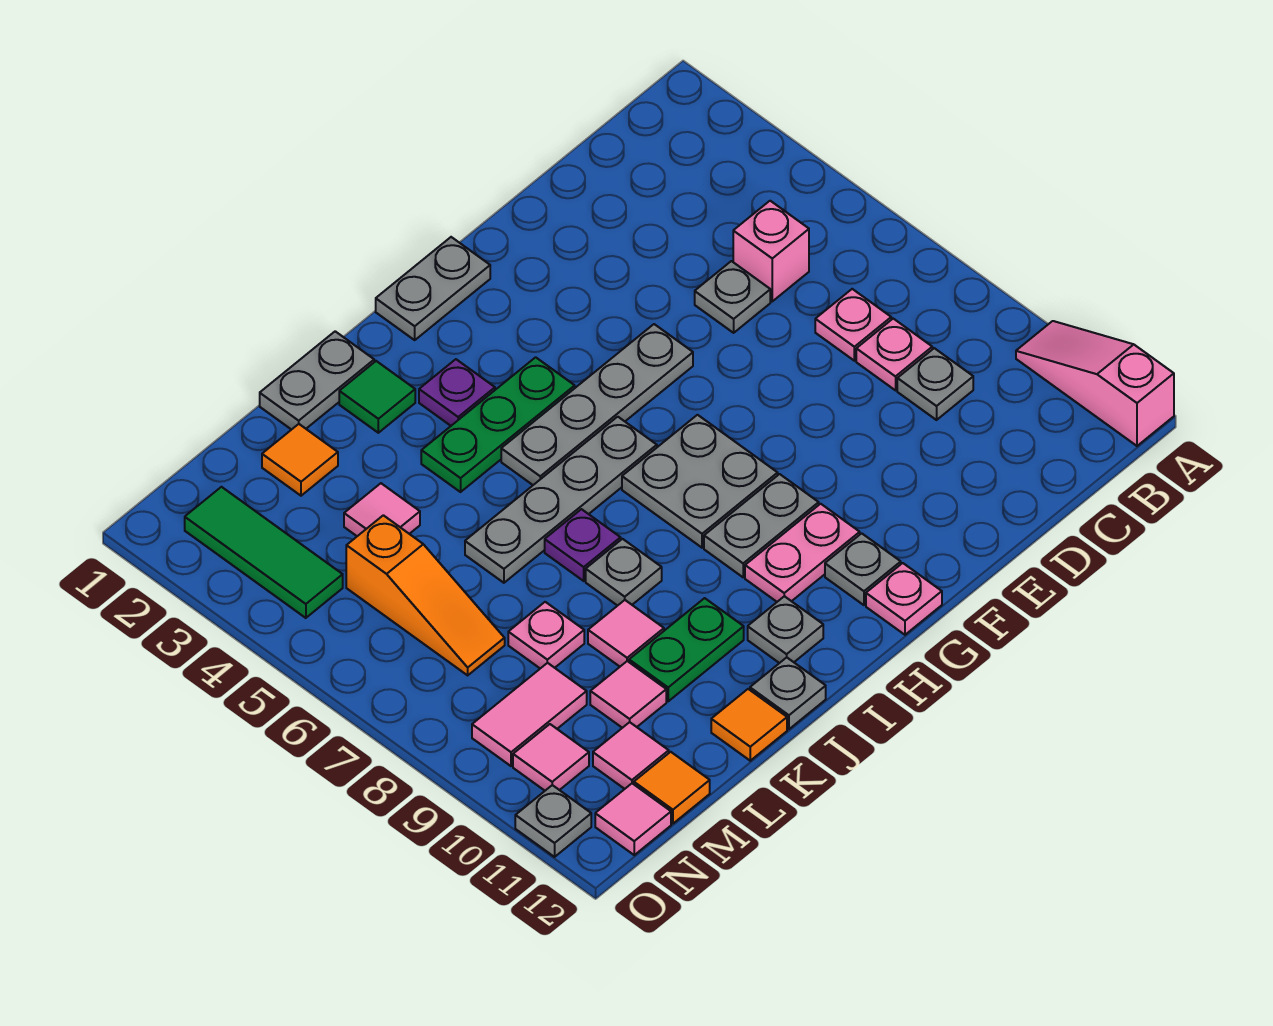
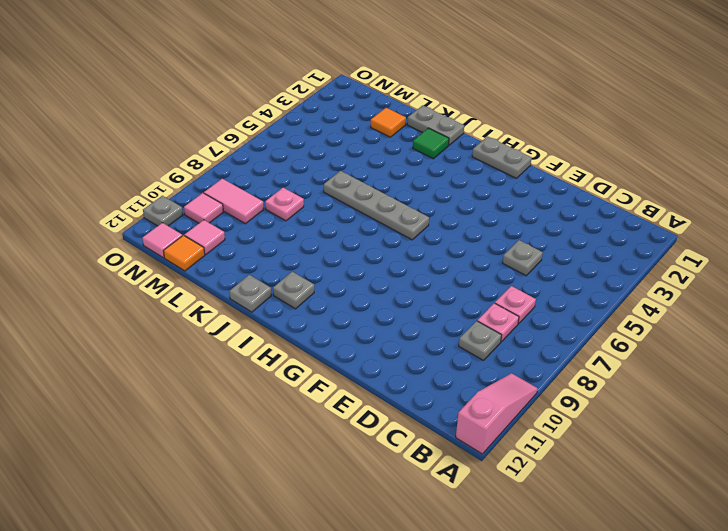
none -> pink 1x1 brick [733,201,809,301]
none -> grey 1x4 plate [501,324,693,485]
none -> grey 2x2 plate [622,415,778,548]
none -> grey 1x2 plate [704,474,819,577]

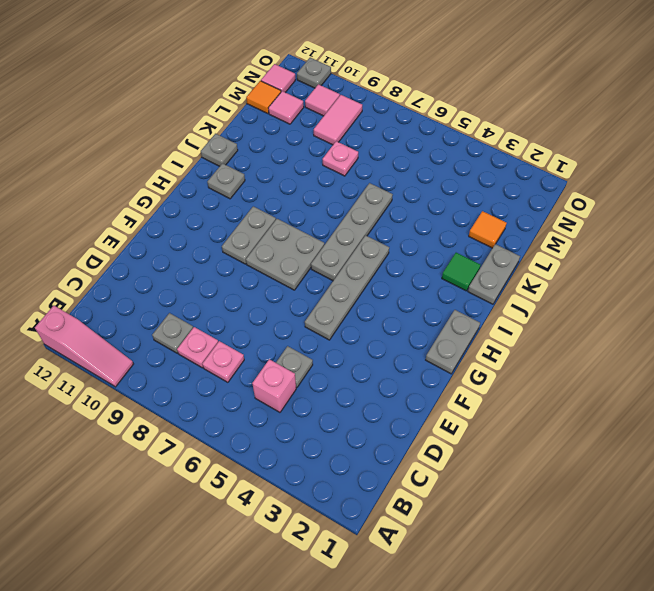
none -> pink 1x2 plate [745,504,860,602]
none -> grey 1x1 plate [825,533,901,605]
none -> pink 1x1 plate [866,563,942,635]
none -> green 1x3 plate [421,357,575,492]

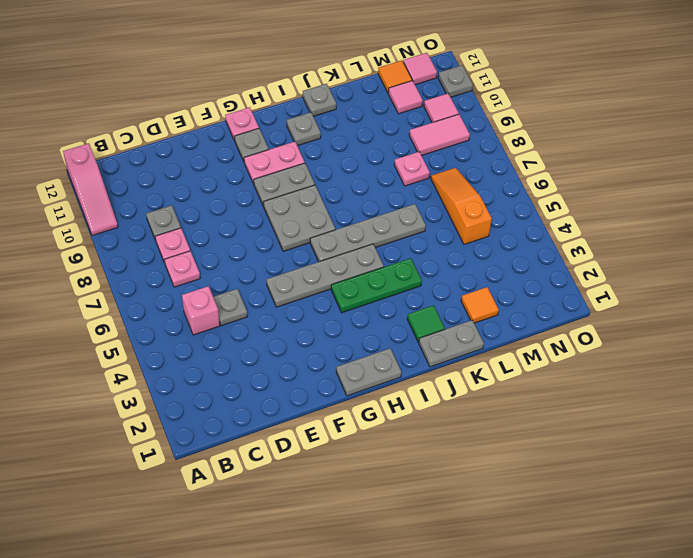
none -> purple 1x1 plate [419,359,495,426]
none -> purple 1x1 plate [545,509,621,581]
none -> grey 1x1 plate [586,539,662,606]
none -> green 1x2 plate [629,598,744,701]

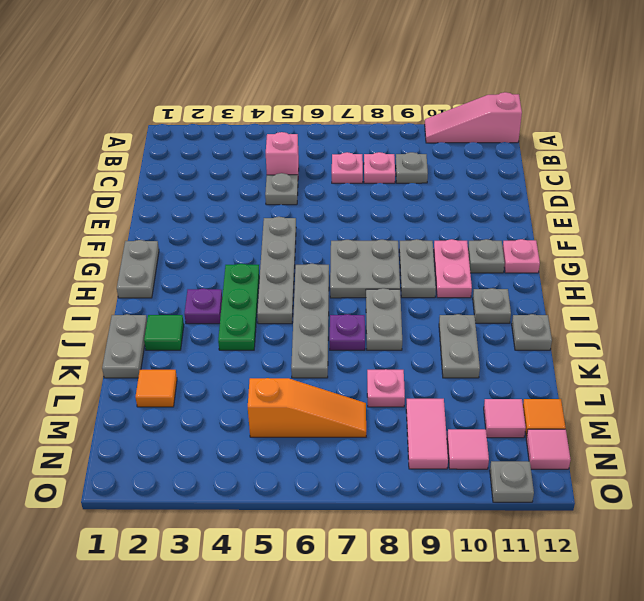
grey 1x2 plate [366,288,402,350] -> grey 1x1 plate [586,539,662,606]
grey 1x2 plate [439,314,480,378] -> green 1x2 plate [629,598,744,701]
none -> pink 1x1 tile [588,600,664,667]
none -> orange 1x1 tile [711,689,787,761]
none -> pink 1x1 tile [344,483,420,536]
none -> pink 1x1 tile [590,661,666,728]

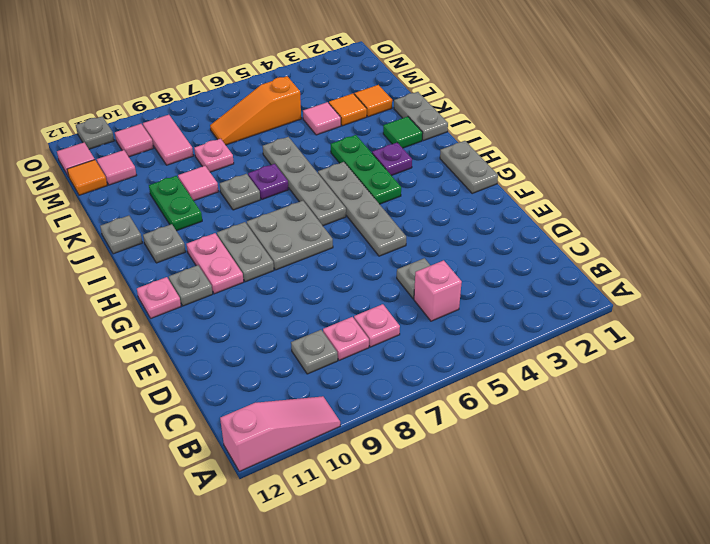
orange 1x1 tile [329,94,367,126] -> orange 1x1 tile moved to [711,689,787,761]
none -> pink 1x1 tile [590,661,666,728]
none -> green 1x3 tile [185,487,343,618]

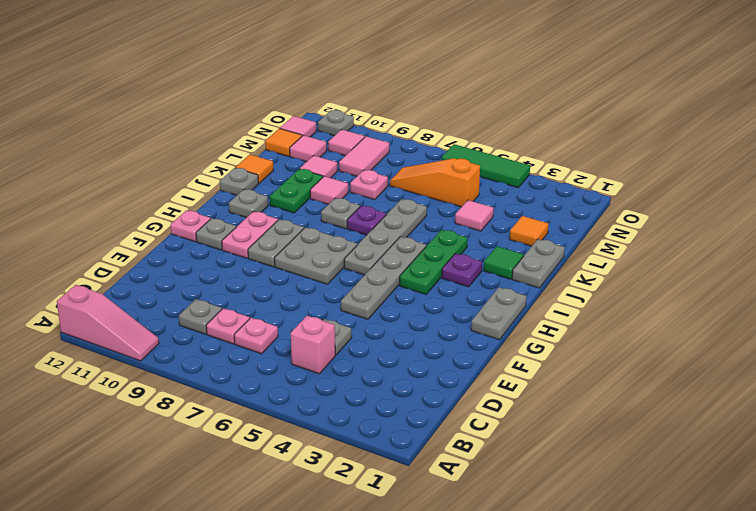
green 1x3 tile [442,144,530,188] -> green 1x3 tile moved to [185,487,343,618]

